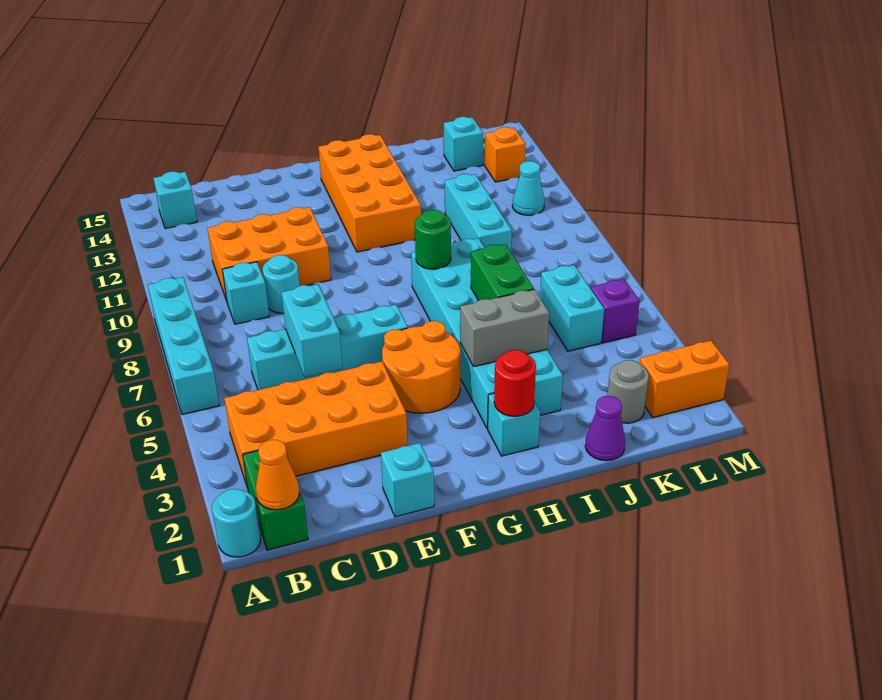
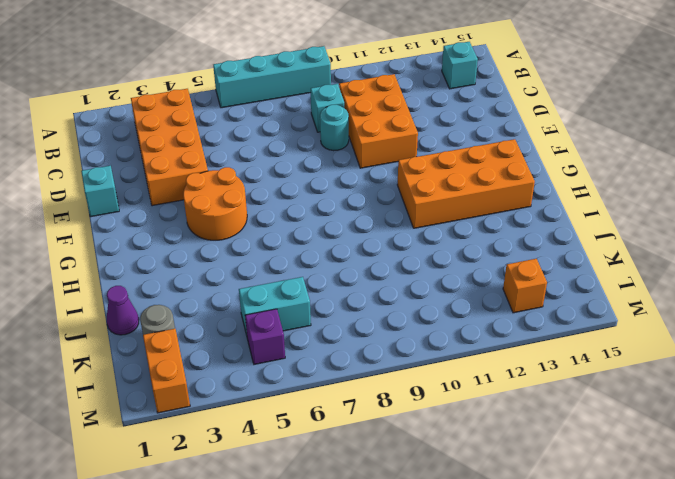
none -> cyan 1x1 round brick [212,489,261,557]
none -> green 1x2 brick [243,450,308,550]
none -> cyan 1x4 brick [247,305,408,390]

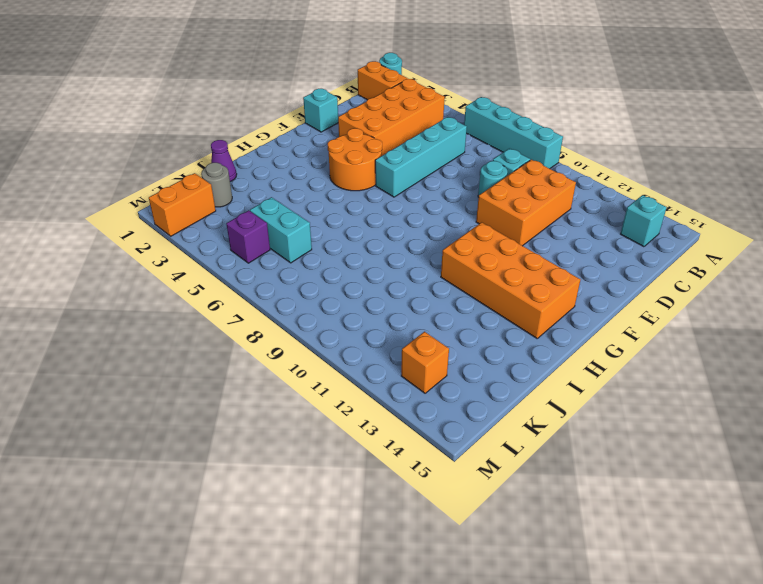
orange 1x2 brick [358,61,408,100] -> green 1x2 brick [243,450,308,550]
none -> cyan 1x1 brick [488,393,540,456]
none -> cyan 2x6 brick [411,238,563,429]
none -> cyan 1x3 brick [444,174,512,251]

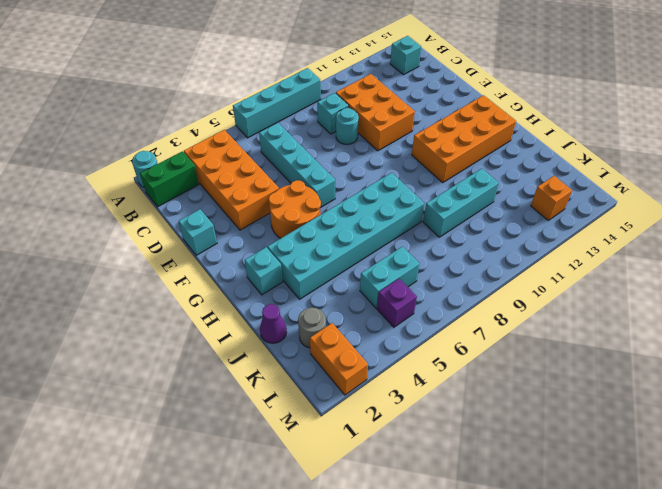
none -> cyan 1x1 brick [443,117,483,171]
none -> cyan 1x1 cone [512,161,545,215]
none -> orange 1x1 cone [256,440,300,510]

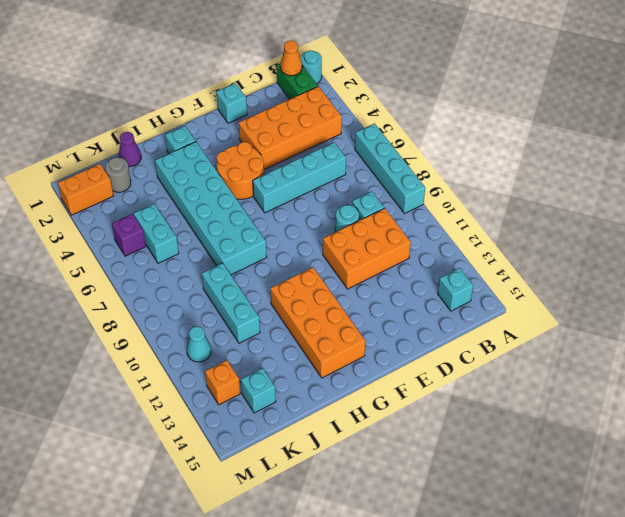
none -> cyan 1x2 brick [281,284,342,377]
none -> red 1x1 round brick [494,350,536,416]
none -> grey 1x2 brick [460,289,549,367]

